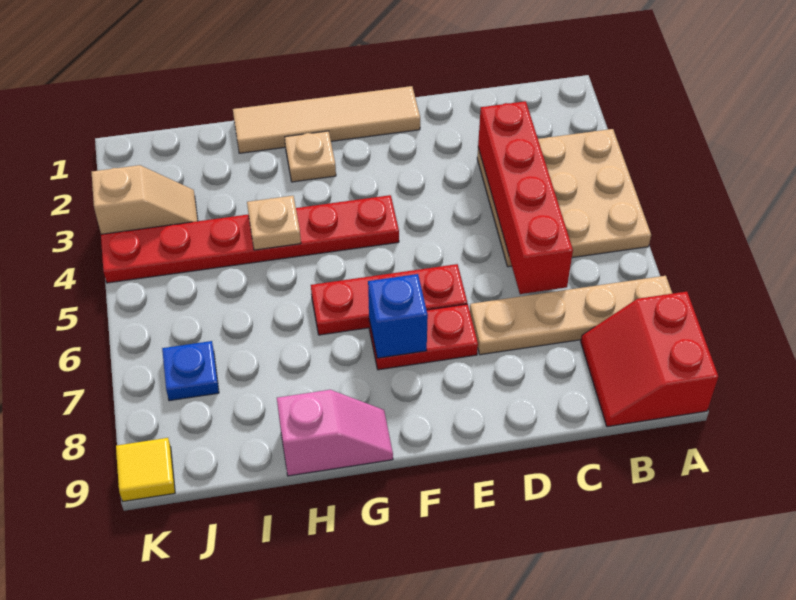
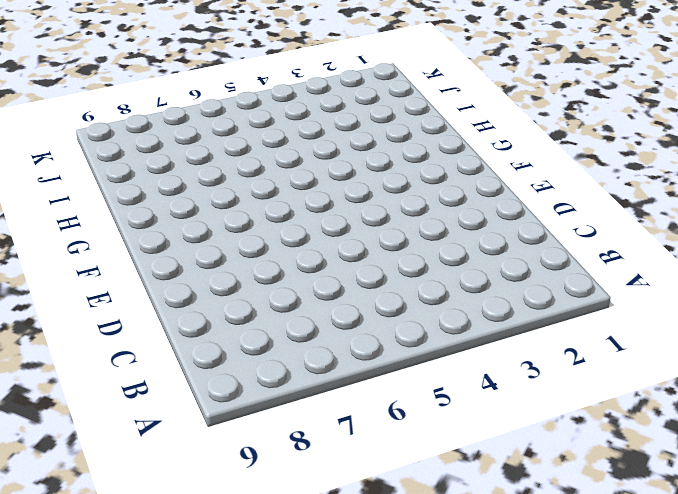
none -> tan 3x3 plate [477,129,651,267]
none -> tan 1x4 plate [470,276,672,355]
none -> red 2x2 slope [581,292,718,427]

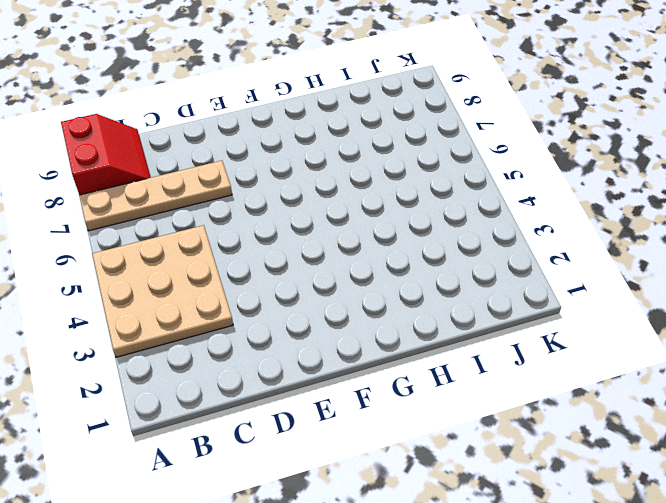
none -> tan 1x4 tile [233,86,420,153]
none -> red 1x3 plate [311,264,467,335]
none -> red 1x2 plate [369,304,478,370]

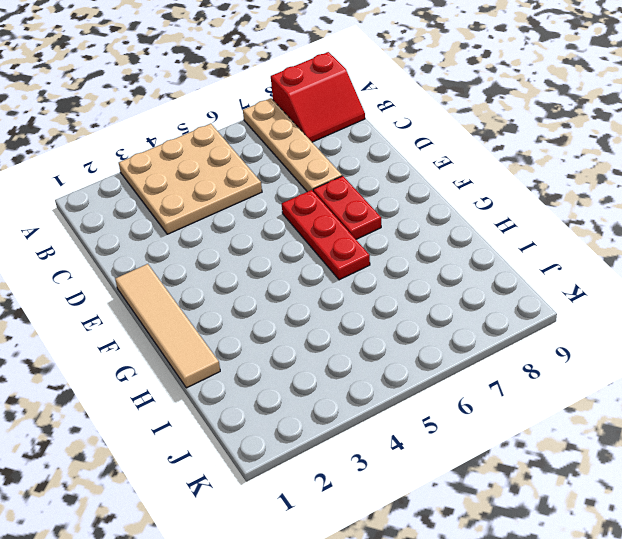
none -> red 1x6 plate [101,195,399,283]
none -> tan 1x1 plate [285,131,336,182]
none -> pink 1x2 slope [277,390,393,476]

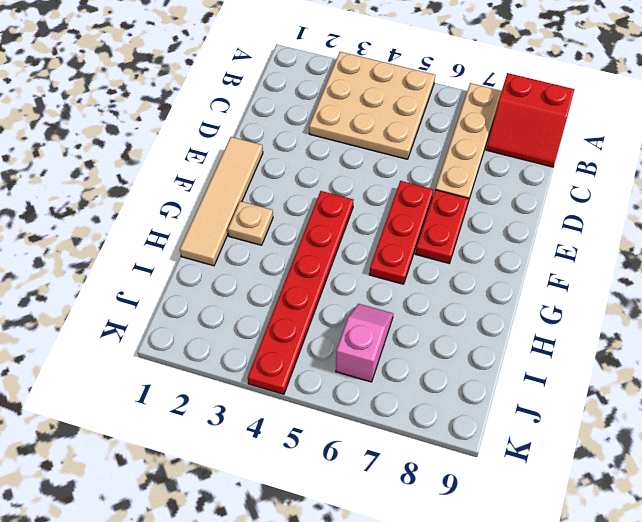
pink 1x2 slope [336,304,393,382] -> pink 1x2 slope moved to [277,390,393,476]
none -> tan 1x2 slope [92,165,198,234]
none -> blue 1x1 plate [162,341,219,401]
none -> yellow 1x1 tile [116,438,175,501]

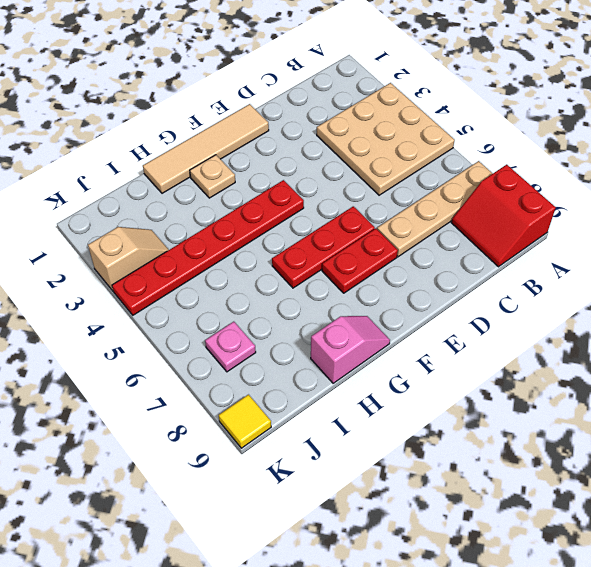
pink 1x1 plate [205,322,256,372] -> blue 1x1 plate [162,341,219,401]
none -> red 1x4 brick [478,101,573,294]
none -> blue 1x1 brick [368,274,428,358]
none -> tan 1x1 plate [247,196,301,250]

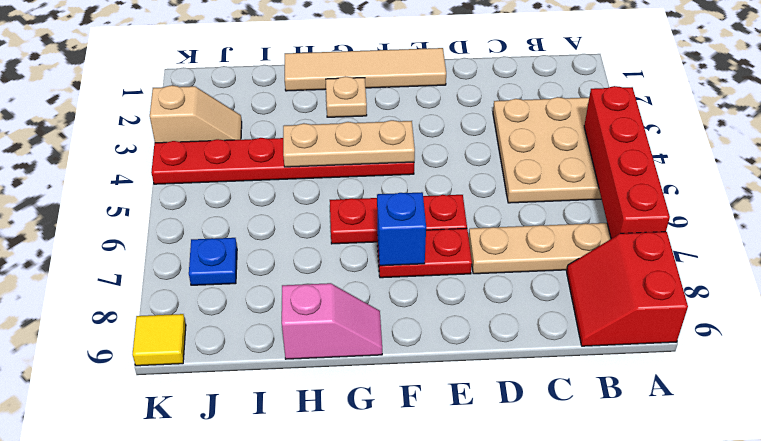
red 1x4 brick [584,86,670,239] -> red 1x4 brick moved to [478,101,573,294]
tan 1x3 plate [283,120,415,167] -> tan 1x1 plate [247,196,301,250]

